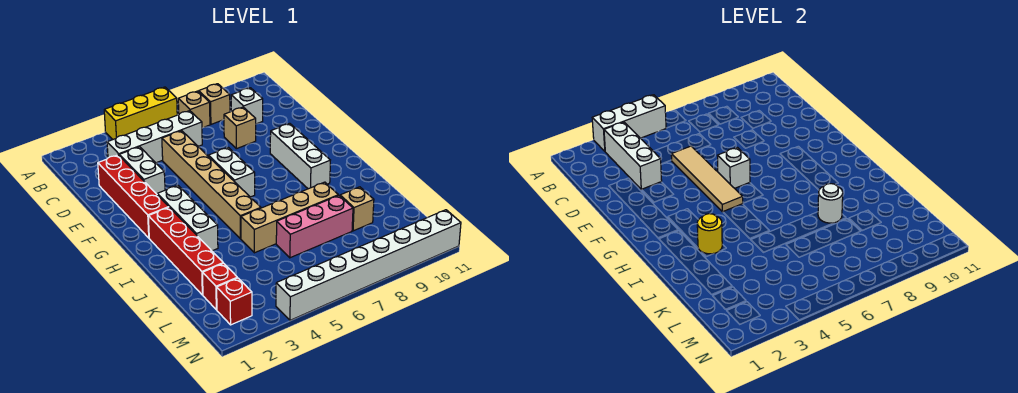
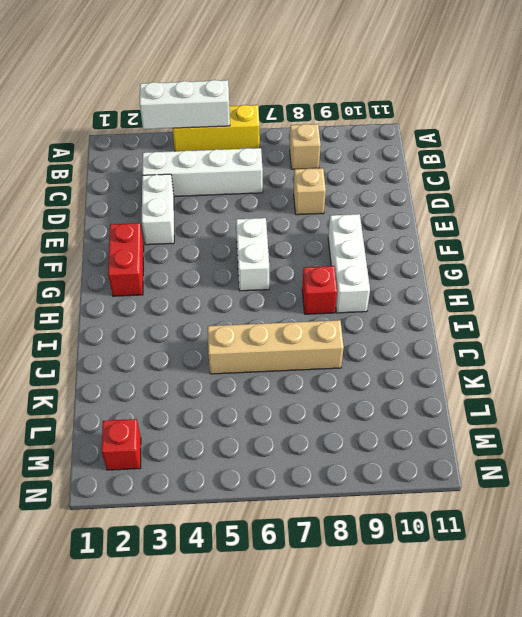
red 1x2 brick [108,223,144,296] -> red 1x4 brick [98,155,169,238]
red 1x1 brick [302,266,337,314] -> red 1x1 brick moved to [203,263,237,310]
none -> tan 1x1 brick [178,91,210,128]
none -> white 1x1 brick [231,88,263,124]
none -> tan 1x6 brick [162,131,261,239]

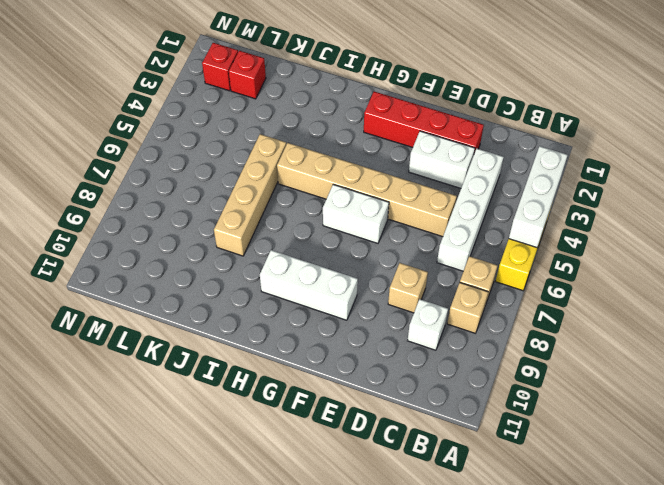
none -> white 1x3 brick [157,185,218,251]
none -> red 1x4 brick [148,207,223,295]
none -> pink 1x3 brick [276,195,353,258]

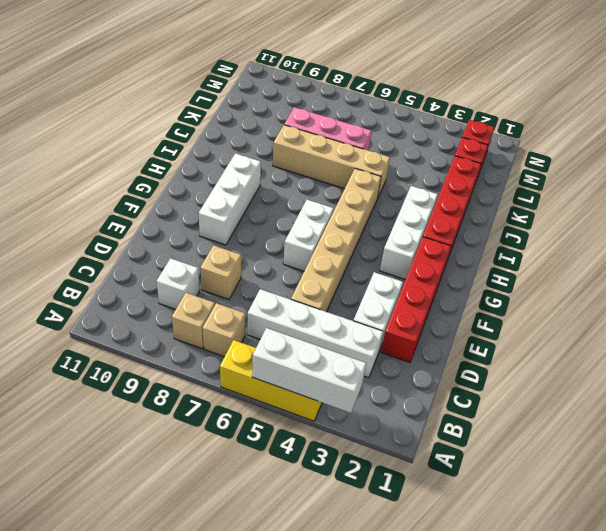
none -> tan 1x1 brick [340,187,374,231]
none -> white 1x8 brick [276,210,461,320]
none -> white 1x3 brick [604,122,662,190]

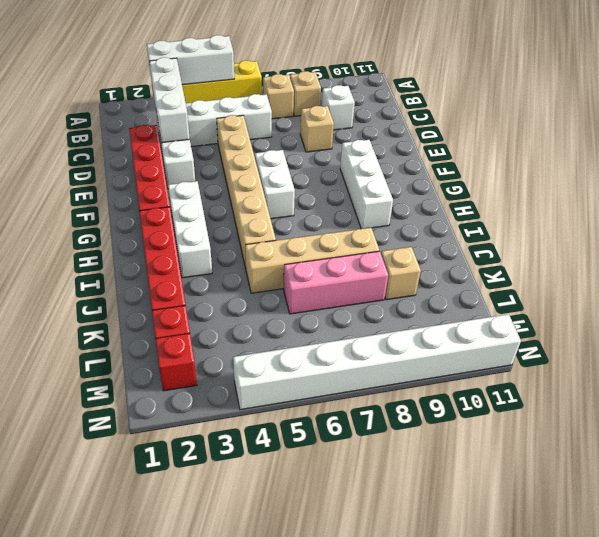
none -> tan 1x4 tile [671,146,743,212]
none -> white 1x1 brick [717,147,750,188]
none -> yellow 1x1 round brick [697,214,722,254]

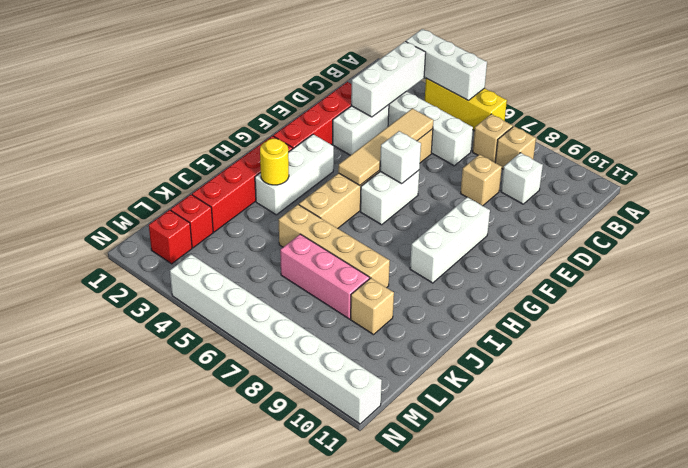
none -> white 1x1 round brick [818,184,843,223]

